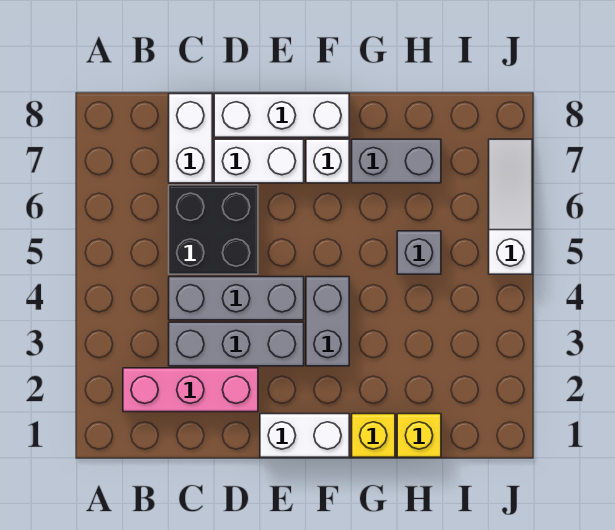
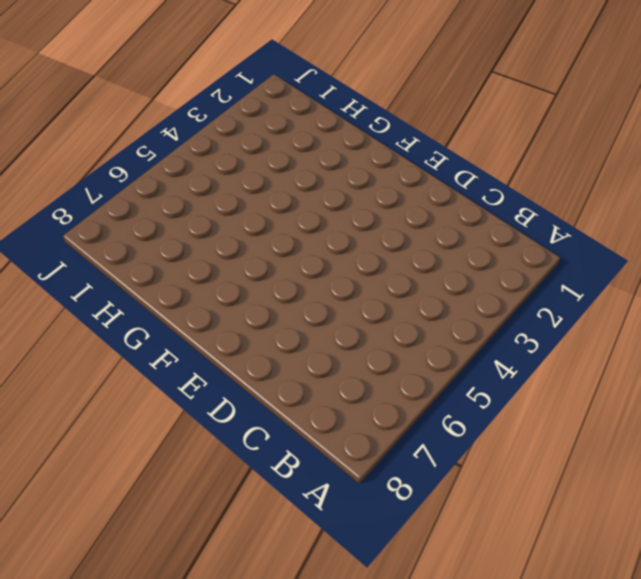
none -> pink 1x3 brick [123,368,258,412]
none -> grey 1x3 brick [169,322,304,366]
none -> grey 1x3 brick [169,277,304,320]

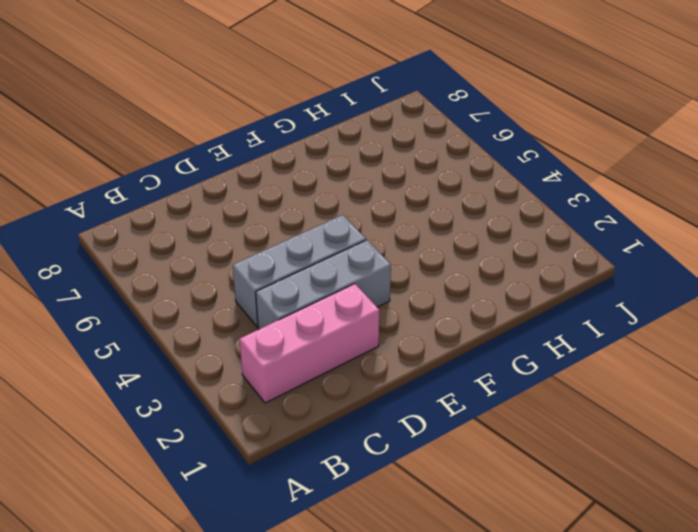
none -> black 2x2 brick [169,185,258,274]
none -> white 1x2 brick [169,94,212,183]
none -> white 1x2 brick [214,139,304,183]

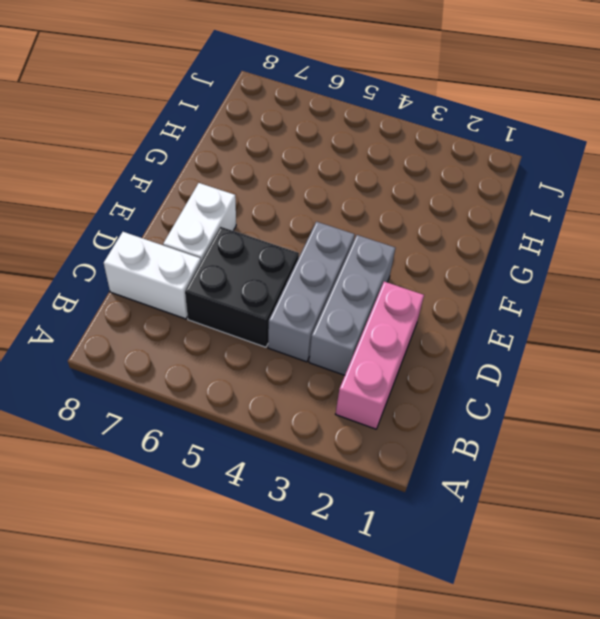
none -> white 1x3 brick [214,94,349,137]
none -> white 1x2 brick [260,414,349,457]
none -> grey 1x2 brick [306,277,349,366]

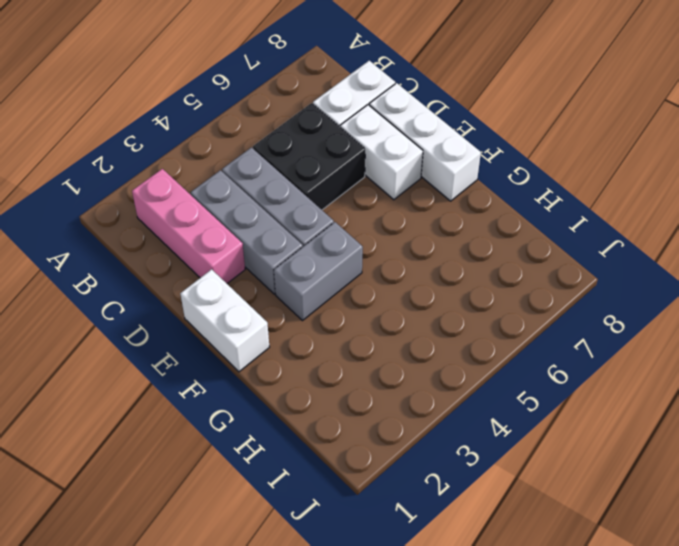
none -> white 1x1 brick [306,139,349,183]
none -> yellow 1x1 brick [352,414,395,457]
none -> grey 1x2 brick [352,139,441,183]

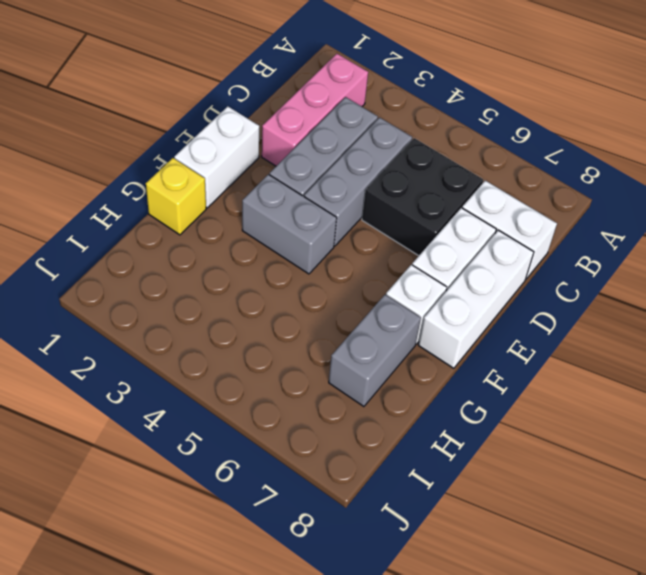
none -> yellow 1x1 brick [397,414,441,457]
none -> grey 1x1 brick [397,231,441,274]
none -> white 1x3 slope [489,139,532,274]

